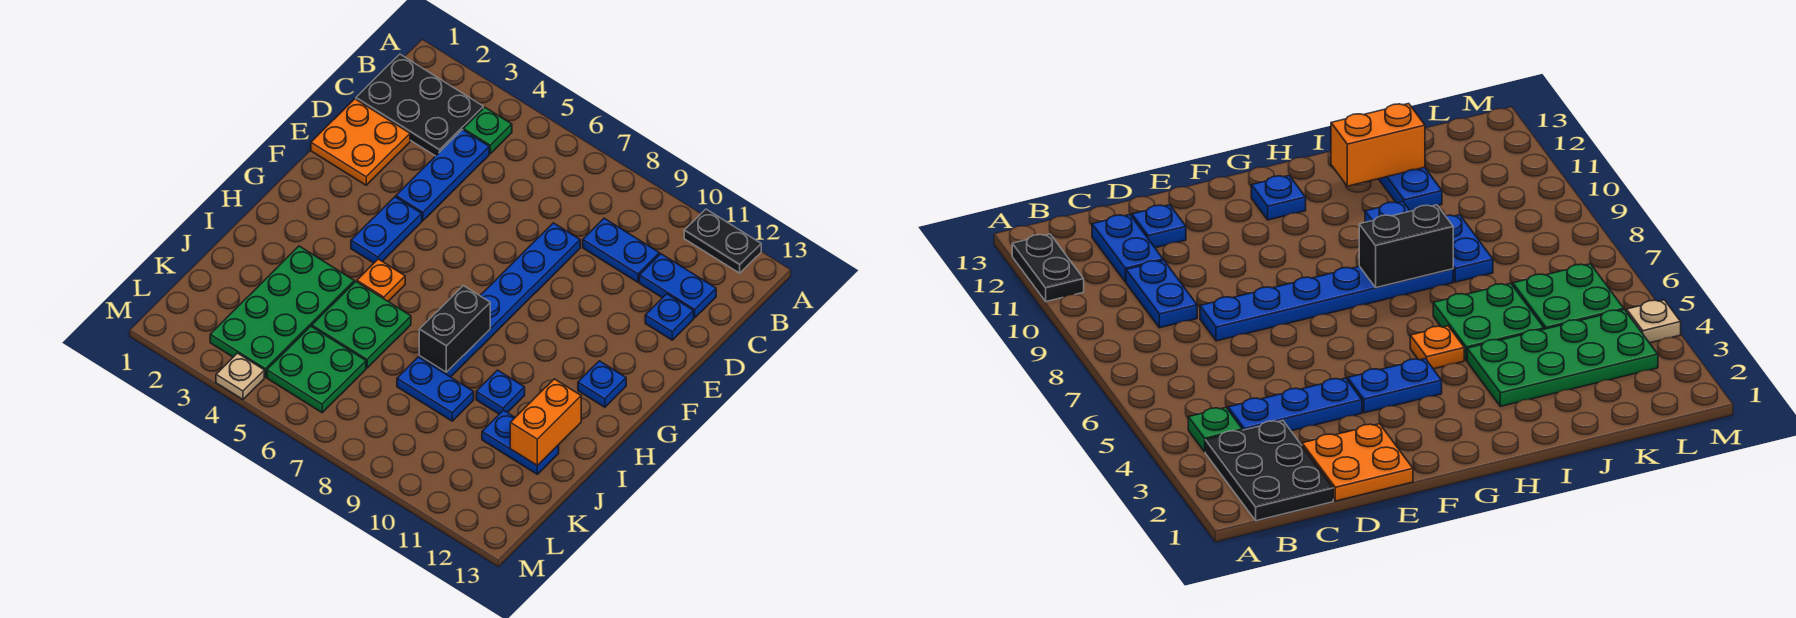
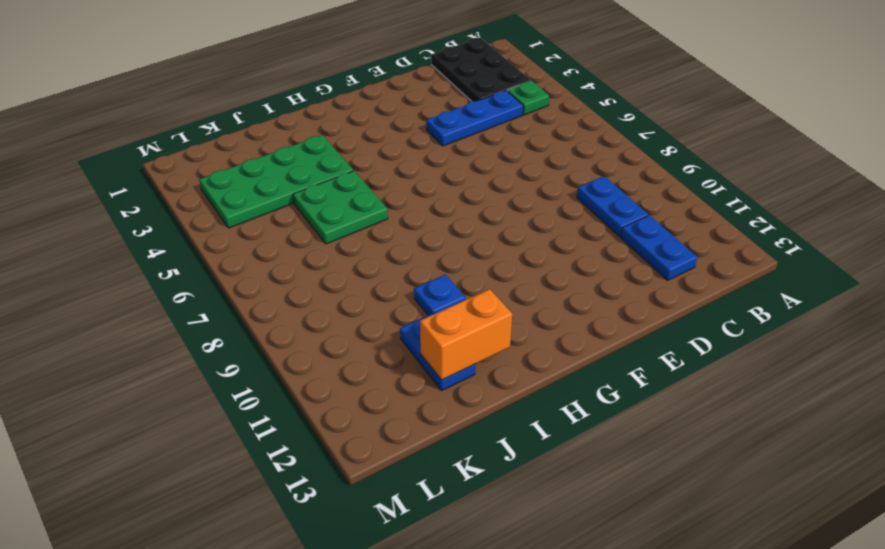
none -> black 1x2 plate [684,209,761,273]
none -> orange 2x2 plate [311,99,410,185]
none -> blue 1x6 plate [419,223,580,377]

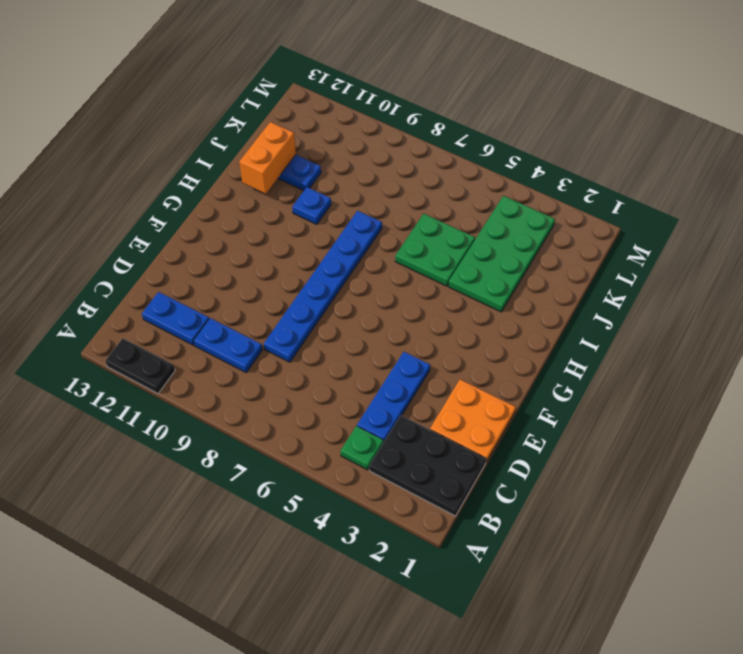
none -> blue 1x1 plate [645,294,694,340]
none -> blue 1x2 plate [351,197,422,263]
none -> blue 1x1 plate [578,361,626,407]

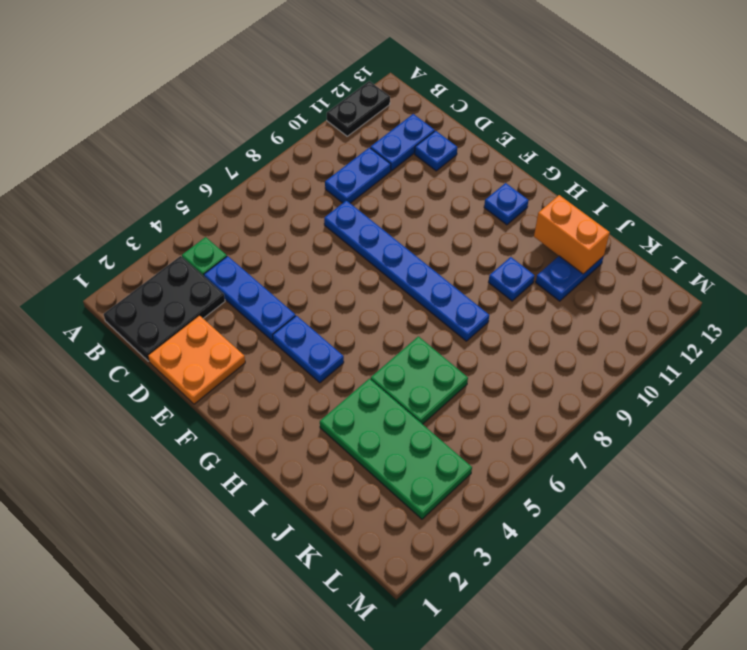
none -> orange 1x1 plate [357,259,405,301]
none -> blue 1x2 plate [397,357,474,421]
none -> green 2x2 plate [267,326,366,413]

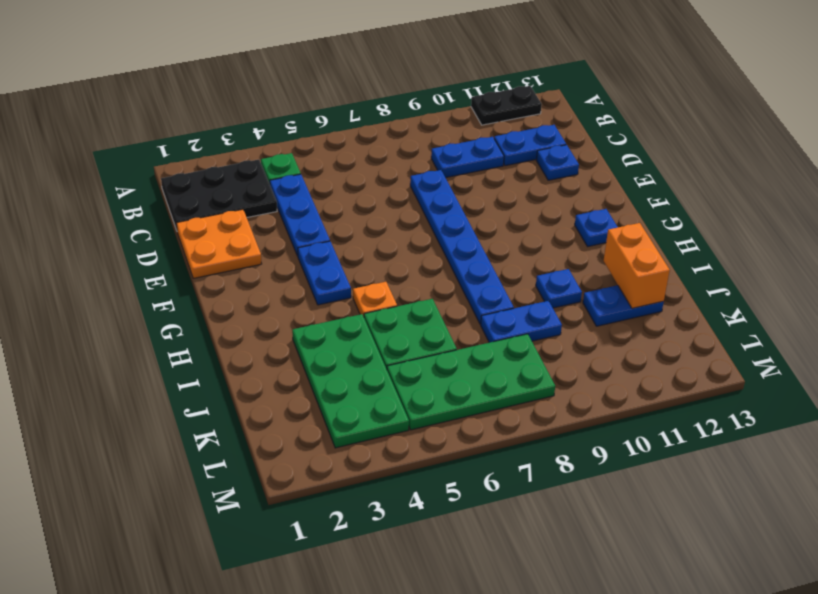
green 2x4 plate [387,334,555,430] -> green 2x2 plate [267,326,366,413]
none -> tan 1x1 plate [216,353,264,400]
none -> black 1x2 brick [419,286,490,372]

